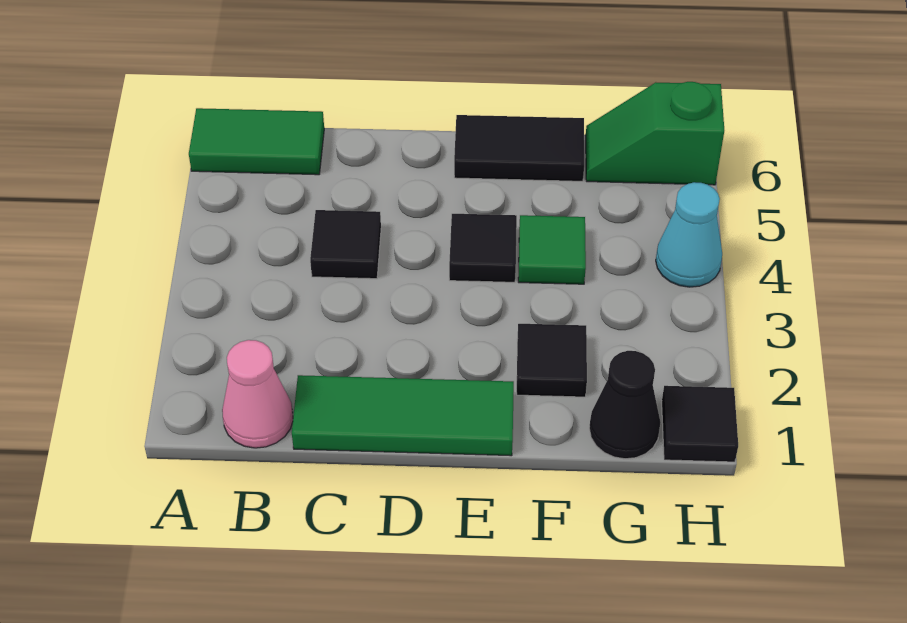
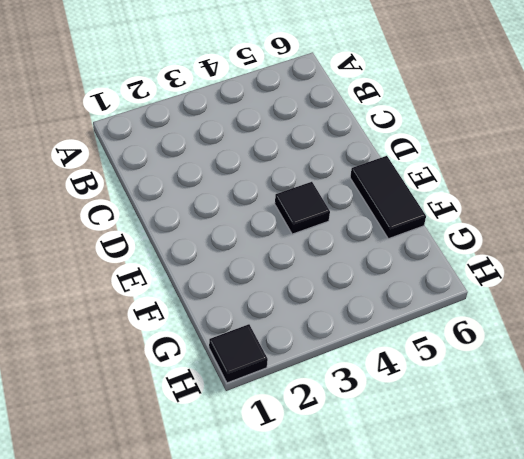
none -> green 1x2 tile [189,108,324,175]
none -> pink 1x1 cone [222,340,293,448]
none -> green 1x3 tile [292,375,514,456]

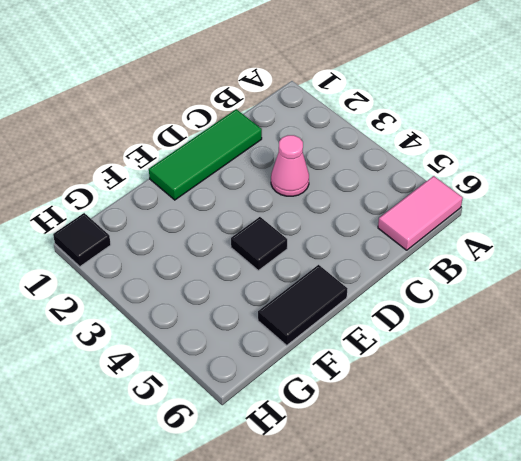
pink 1x2 tile [378,176,463,250] -> green 1x2 tile [189,108,324,175]
pink 1x1 cone [271,135,309,196] -> pink 1x1 cone moved to [222,340,293,448]
none -> black 1x1 tile [310,210,381,279]
none -> black 1x1 tile [517,324,587,397]
none -> green 1x1 tile [518,215,586,284]

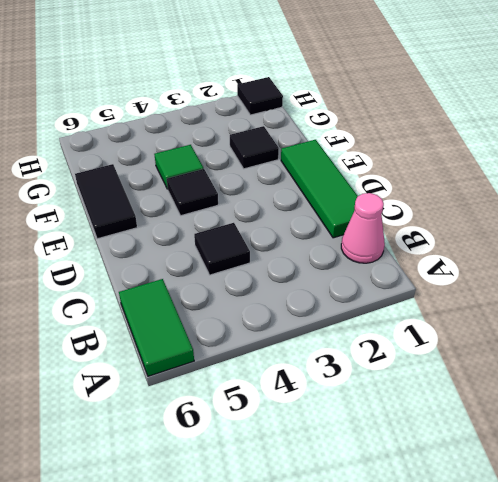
none -> black 1x1 cone [589,351,661,459]
none -> green 1x2 slope [586,82,724,185]
none -> cyan 1x1 cone [656,182,722,287]

